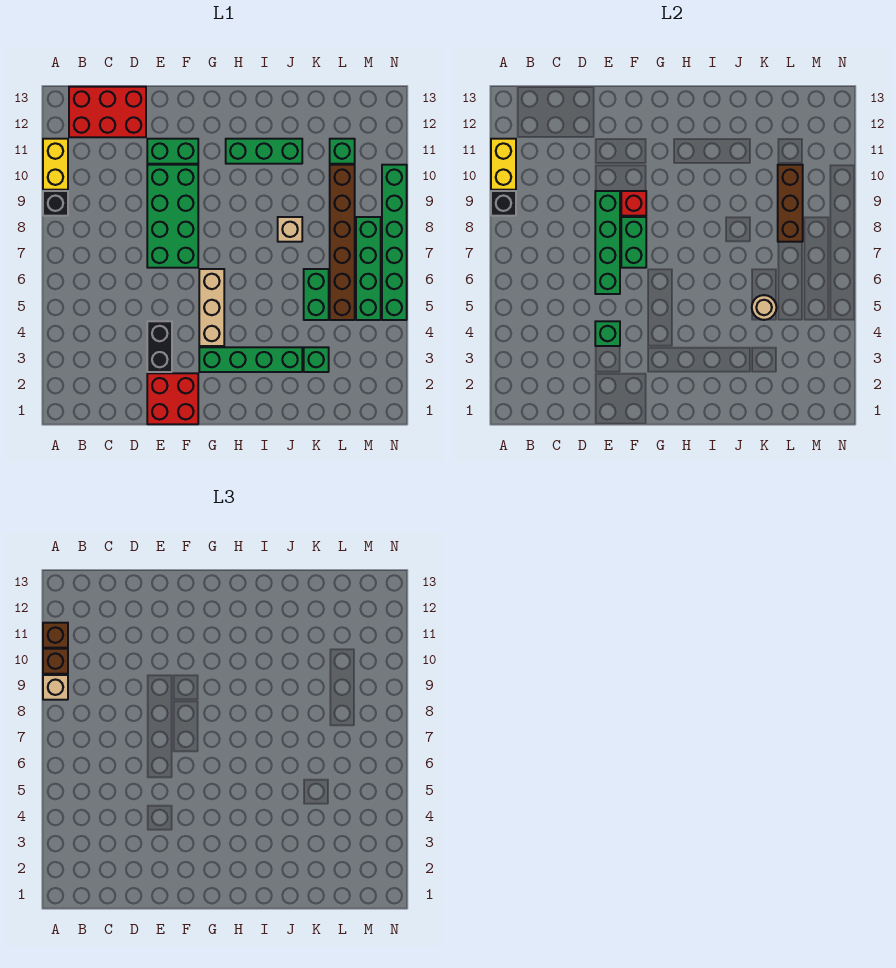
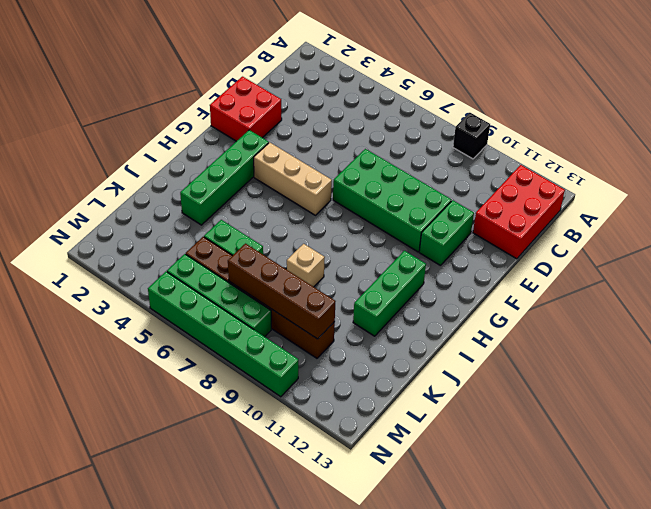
brown 1x4 brick [228,244,336,339] -> brown 1x3 brick [778,165,803,242]
none -> yellow 1x2 brick [43,139,68,190]
none -> black 1x2 brick [147,321,172,372]
none -> green 1x1 brick [304,347,329,372]

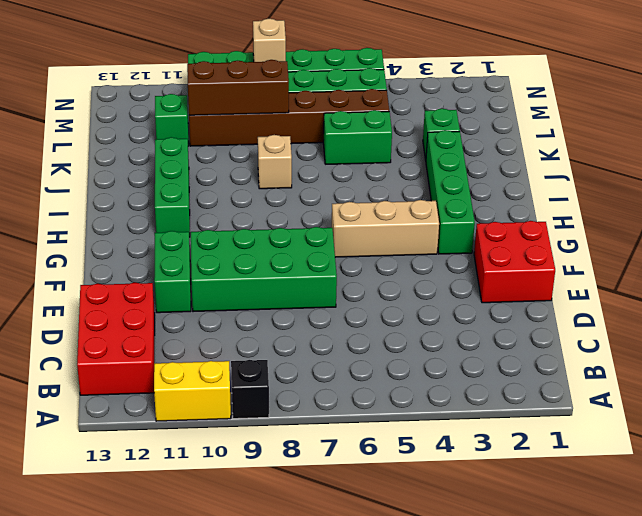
tan 1x1 brick [253,19,286,62] -> tan 1x1 brick moved to [43,675,68,700]
none -> black 1x2 brick [147,321,172,372]
none -> black 1x1 brick [491,191,516,216]
none -> yellow 1x2 brick [491,139,516,190]

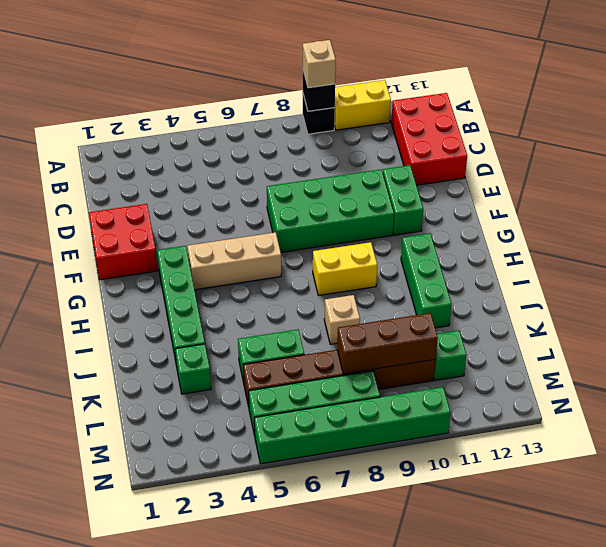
yellow 1x2 brick [313,242,377,296] -> yellow 1x2 brick moved to [491,139,516,190]
none -> black 1x2 brick [147,321,172,372]
none -> green 1x1 brick [595,321,620,346]
none -> green 1x4 brick [595,191,620,294]

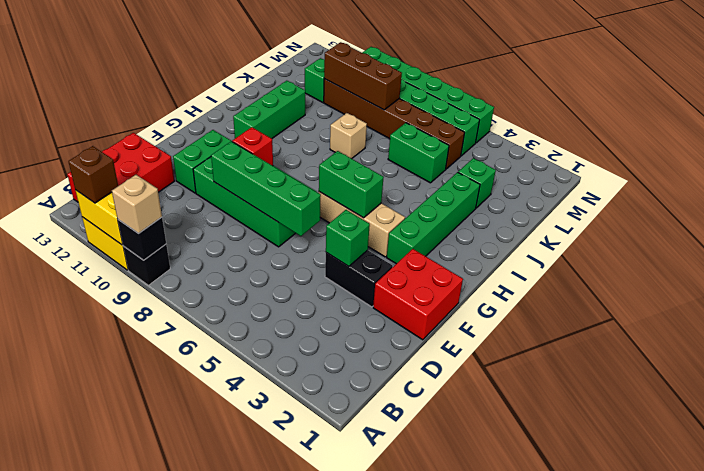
green 1x2 brick [319,151,384,218] -> green 1x2 brick moved to [621,217,646,268]
none -> tan 1x1 round brick [752,295,776,320]
none -> brown 1x1 brick [43,649,68,674]

